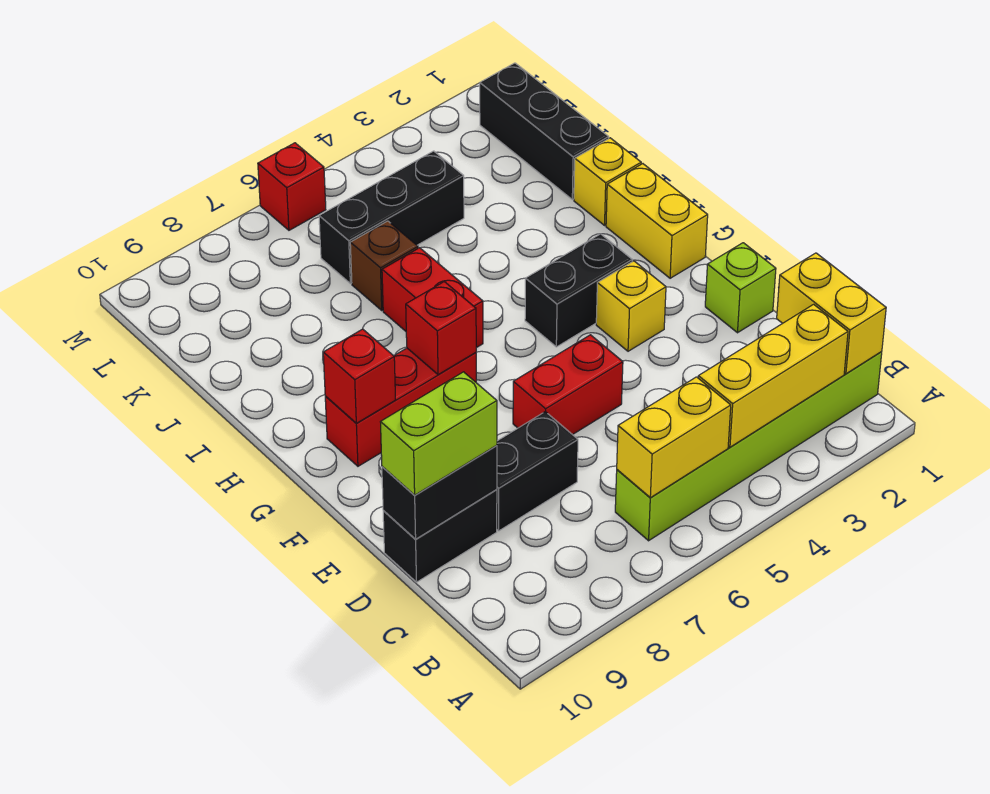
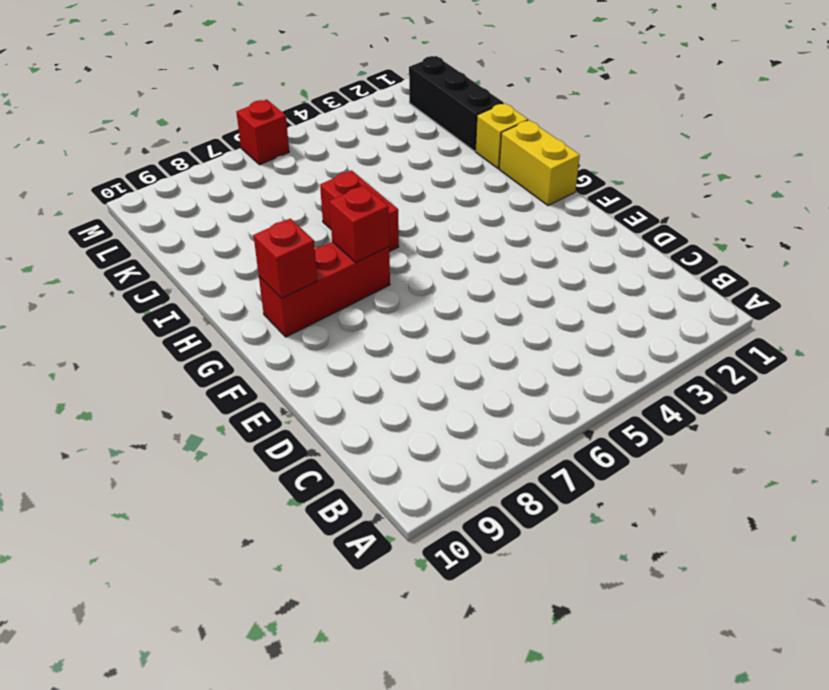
none -> lime 1x6 brick [615,352,882,541]
none -> black 1x2 brick [497,412,578,531]
none -> black 1x2 brick [383,490,497,582]

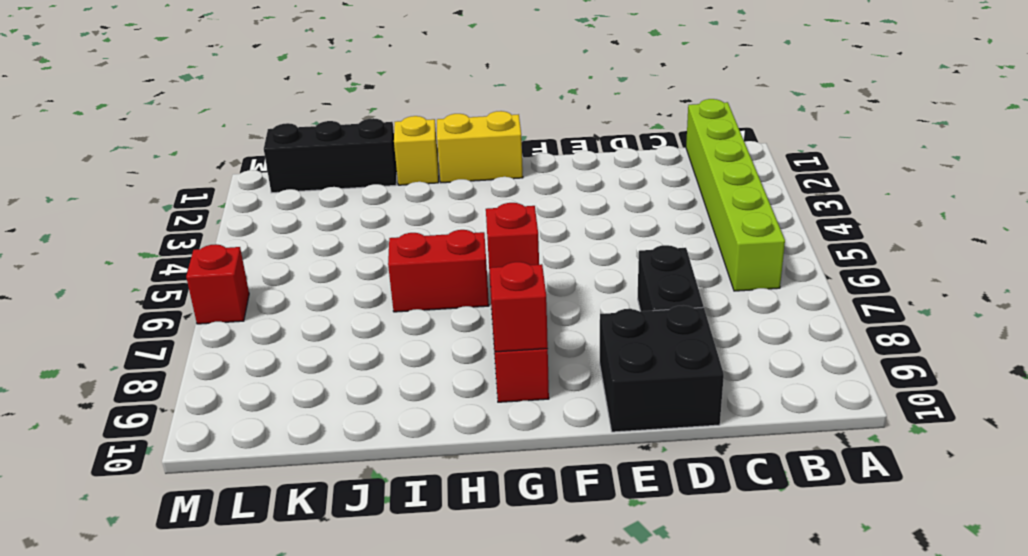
black 2x2 brick [600,305,724,432] -> black 1x2 brick [383,490,497,582]
none -> lime 1x1 brick [705,243,776,333]
none -> red 1x2 brick [513,335,623,435]
none -> yellow 1x1 brick [596,261,666,351]

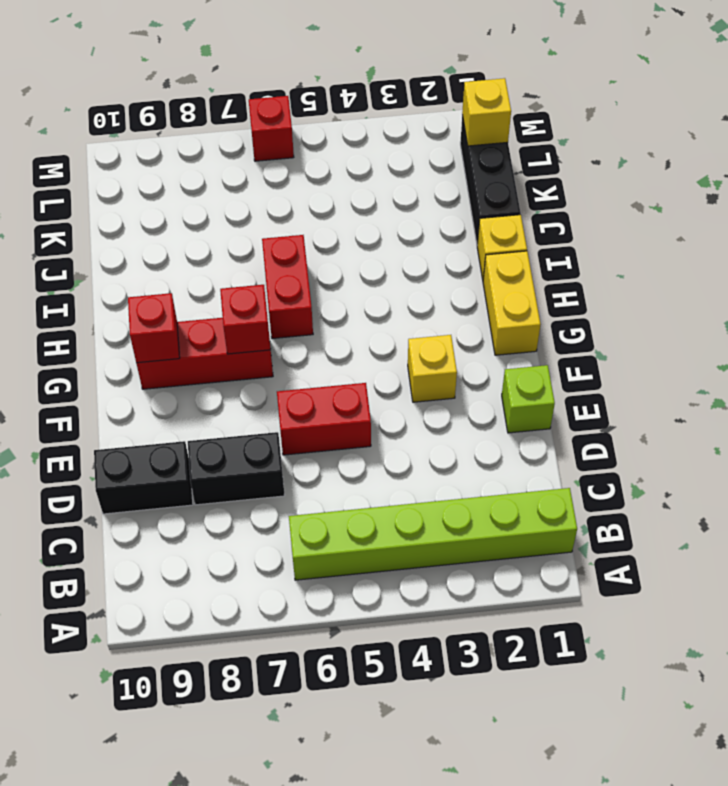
yellow 1x1 brick [462,78,511,146] -> none
none -> black 1x2 brick [525,234,632,347]
none -> brown 1x1 brick [350,221,418,310]
none -> black 1x3 brick [319,151,464,284]

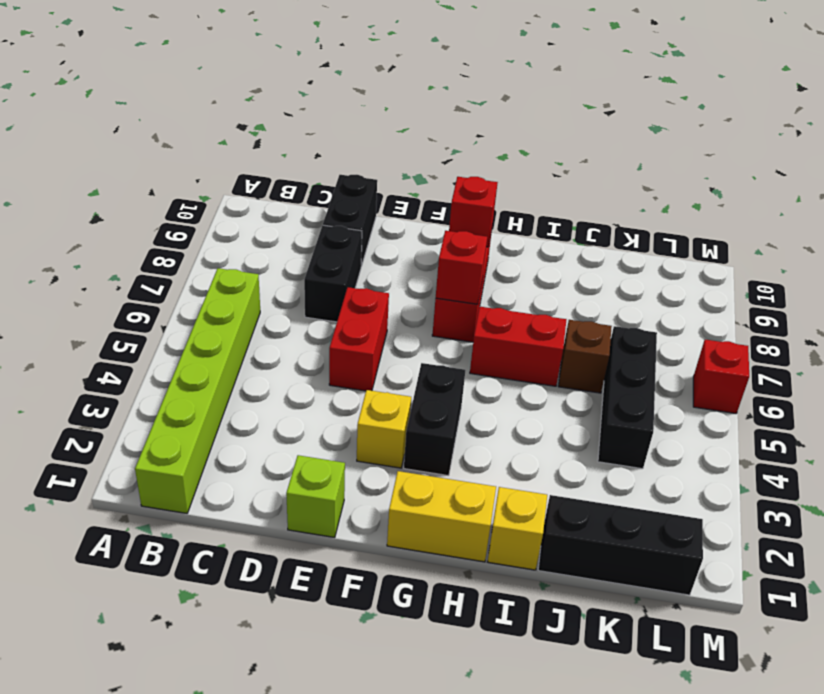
none -> yellow 1x2 brick [777,253,886,374]
none -> yellow 1x3 brick [698,304,848,447]
none -> yellow 1x2 brick [617,377,731,498]

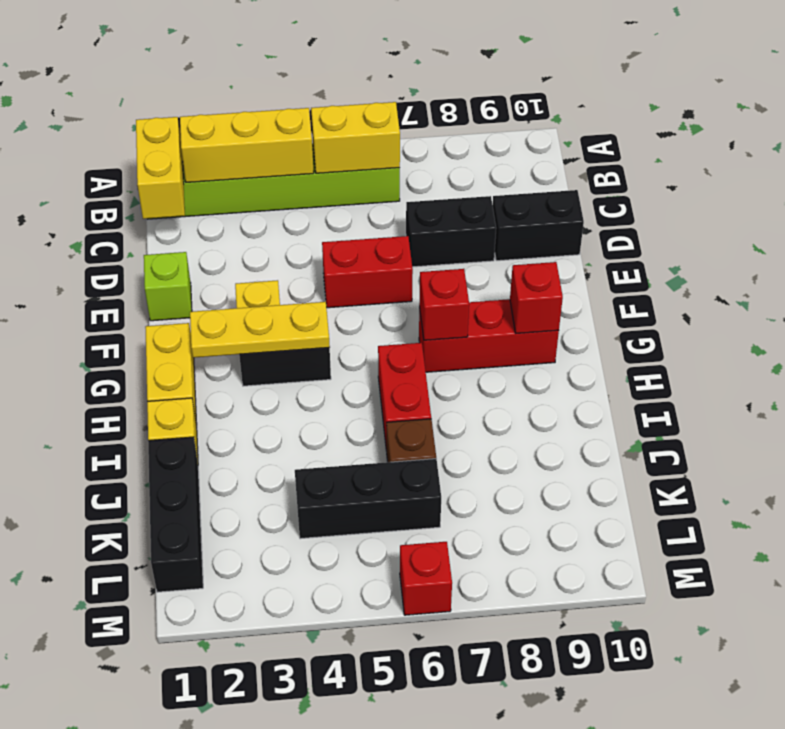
yellow 1x3 plate [190,302,330,358] -> none
none -> black 1x2 brick [382,446,497,539]
none -> lime 1x2 brick [381,372,497,495]

